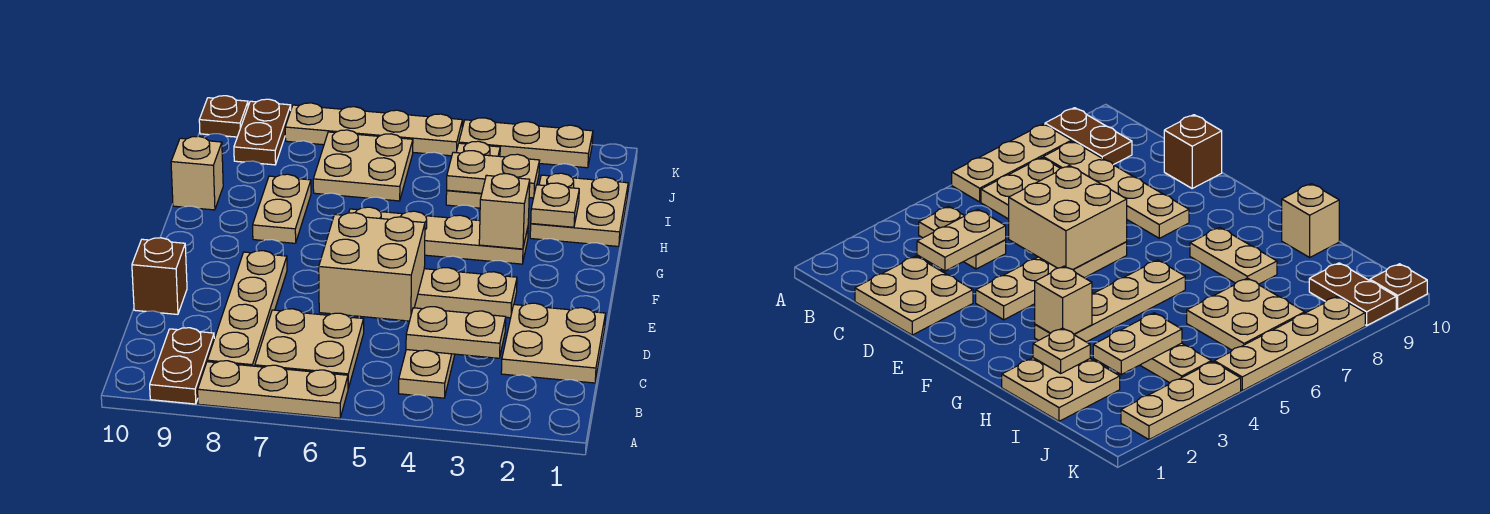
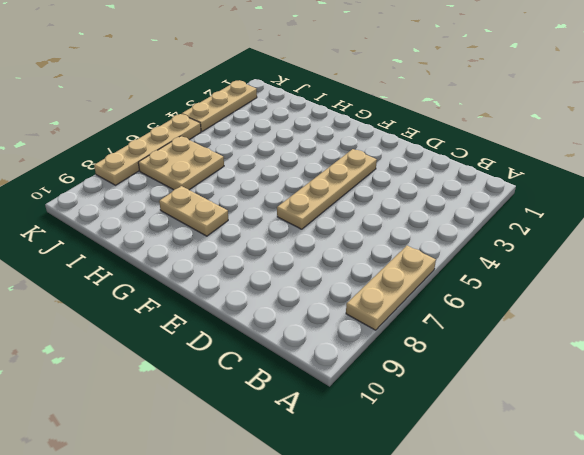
none -> brown 1x2 plate [150,328,214,404]
none -> tan 1x2 plate [399,350,455,398]
none -> tan 2x2 plate [255,309,364,388]

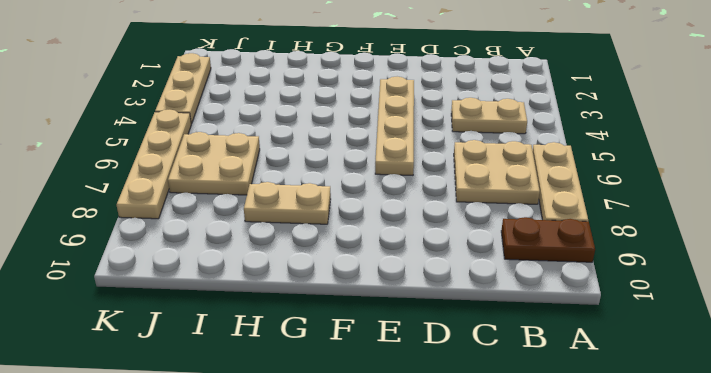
none -> tan 1x4 plate [207,251,287,366]
none -> tan 2x2 plate [501,303,606,383]
none -> brown 1x1 brick [132,238,187,314]

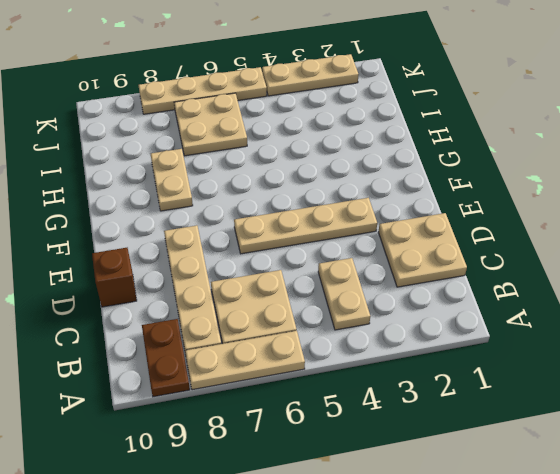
none -> tan 1x4 plate [349,207,528,264]
none -> tan 2x2 plate [530,173,628,246]
none -> tan 1x1 brick [171,136,223,210]

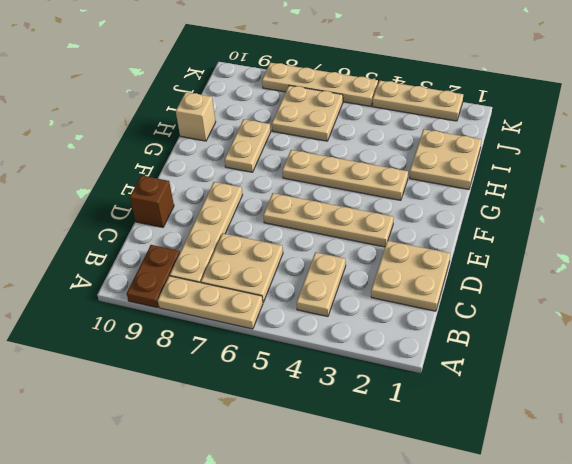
none -> tan 1x2 plate [446,141,500,208]
none -> brown 1x2 plate [234,99,291,165]
none -> brown 1x1 plate [199,96,248,137]

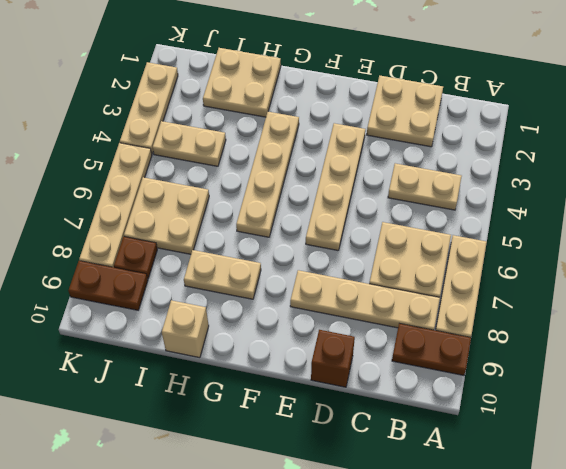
brown 1x1 plate [114,237,157,279] -> brown 1x1 plate moved to [199,96,248,137]
none -> tan 1x2 plate [406,307,506,358]
none -> tan 2x2 brick [319,213,425,321]
none -> tan 1x1 brick [479,174,530,249]

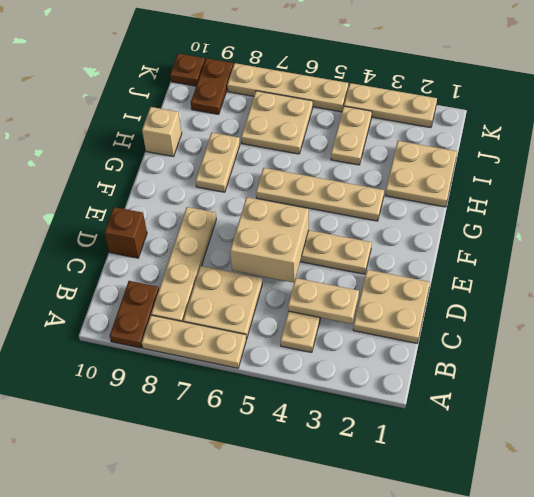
none -> tan 1x1 brick [479,174,530,249]
none -> tan 1x1 plate [531,183,579,227]
none -> tan 1x2 plate [447,151,540,198]

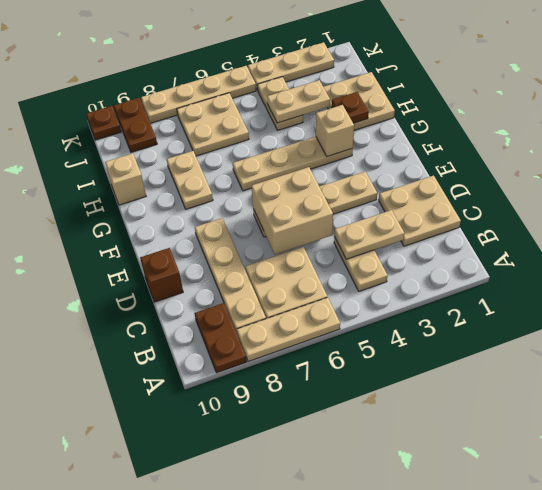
brown 1x1 plate [332,92,369,123] -> tan 1x1 plate [531,183,579,227]

